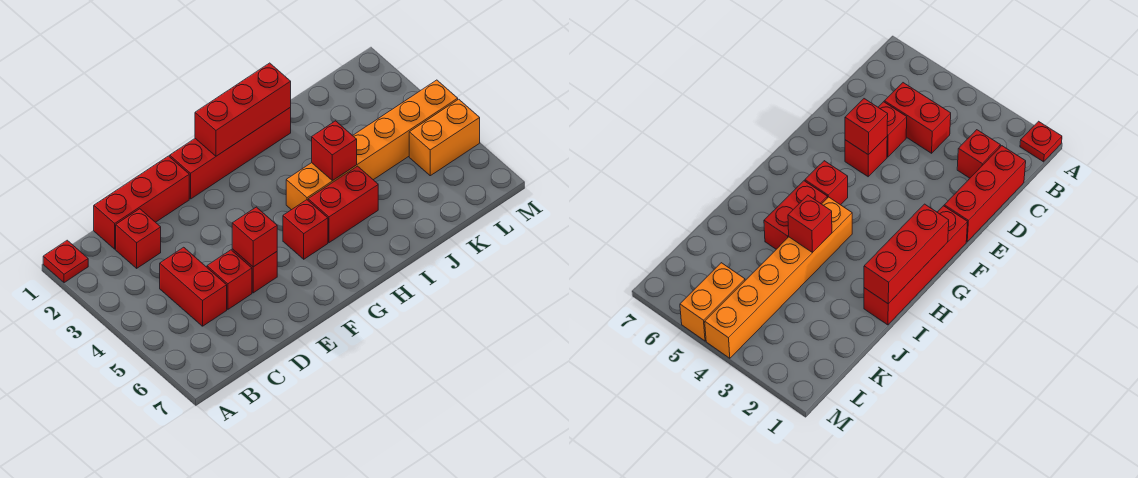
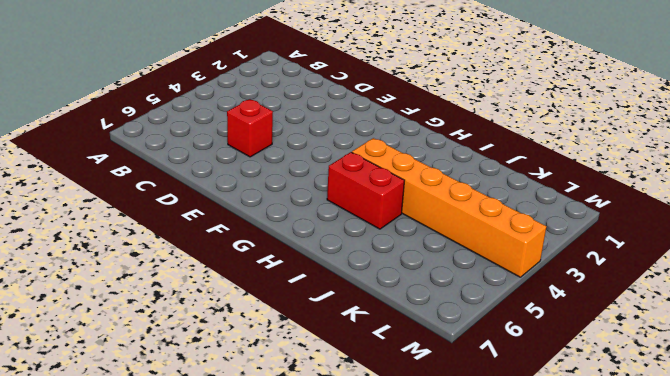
none -> red 1x1 plate [43,240,88,283]
none -> red 1x3 brick [94,156,189,249]
none -> red 1x1 brick [116,209,161,268]

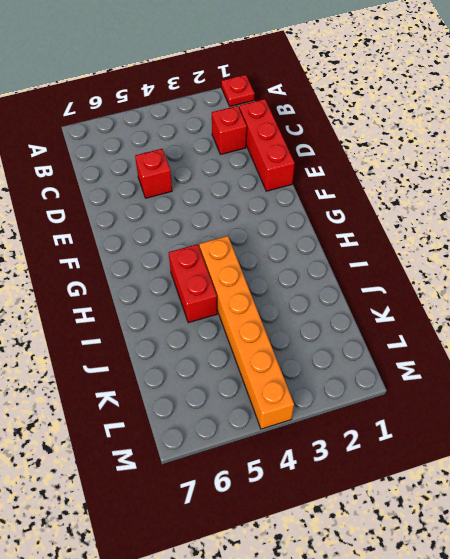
none -> red 1x2 brick [160,247,227,326]
none -> red 1x1 brick [232,249,277,293]
none -> red 1x4 brick [170,108,291,199]

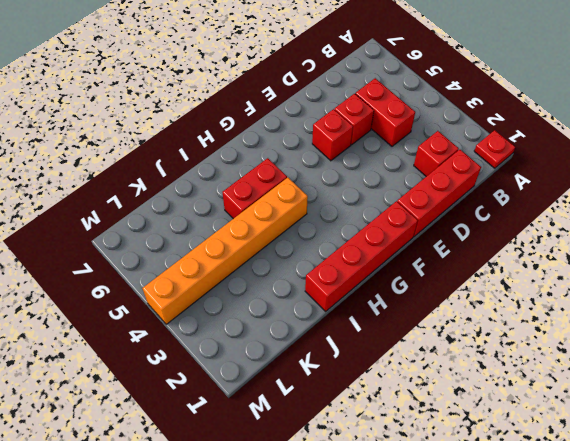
none -> red 1x1 brick [283,200,328,259]
none -> orange 1x2 brick [409,99,480,176]
none -> red 1x1 brick [232,207,277,267]

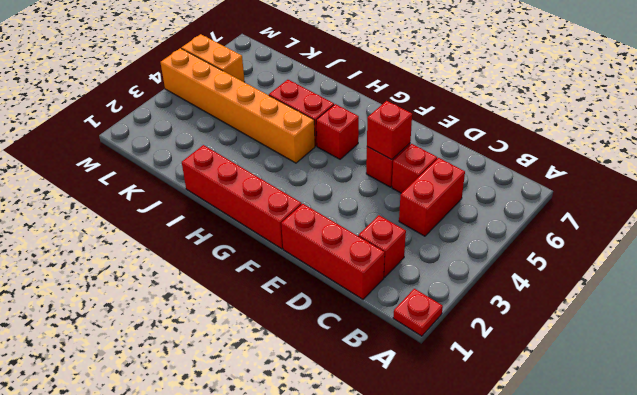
none -> red 1x3 brick [195,63,291,156]
none -> red 1x1 brick [312,121,357,181]

